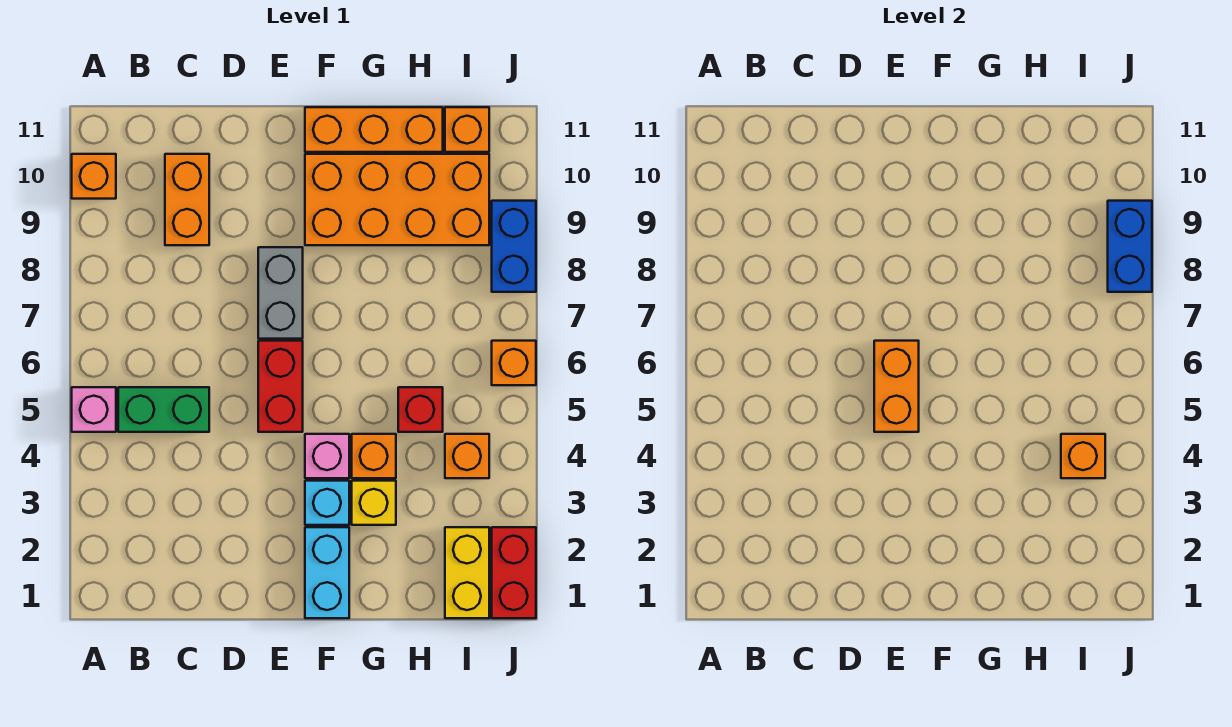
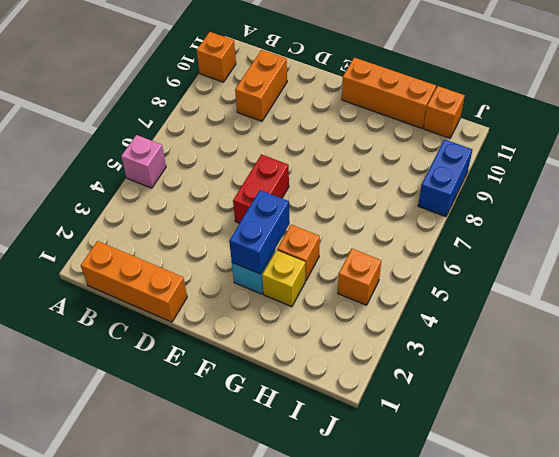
orange 1x3 brick [81,241,187,322] -> none
blue 1x2 brick [229,190,290,274] -> blue 1x2 brick moved to [1108,201,1152,292]
none -> green 1x2 brick [118,387,209,432]
none -> grey 1x2 brick [258,247,303,339]
none -> cyan 1x2 brick [305,527,349,618]

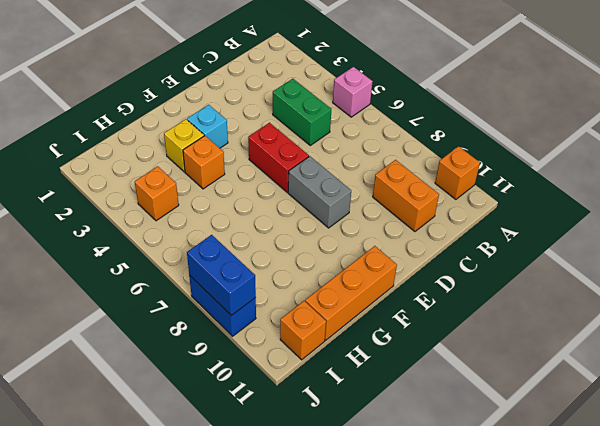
green 1x2 brick [273,79,332,145] -> green 1x2 brick turned to [118,387,209,432]
none -> cyan 1x2 brick [305,527,349,618]
none -> pink 1x1 brick [305,434,349,478]
none -> orange 2x4 brick [305,154,489,245]

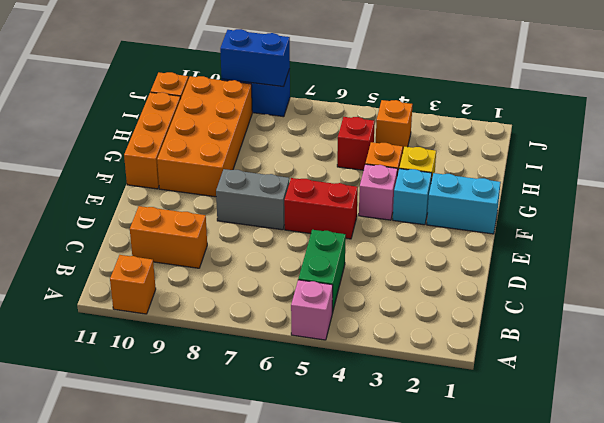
none -> yellow 1x2 brick [445,527,489,618]
none -> red 1x2 brick [492,527,536,618]
none -> orange 1x1 brick [492,341,536,385]

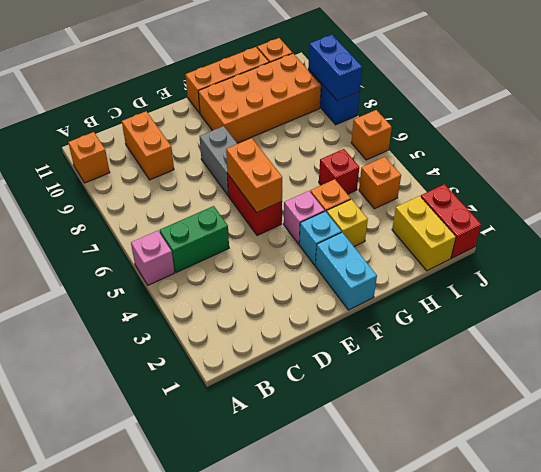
none -> orange 1x1 brick [1061,434,1105,478]

